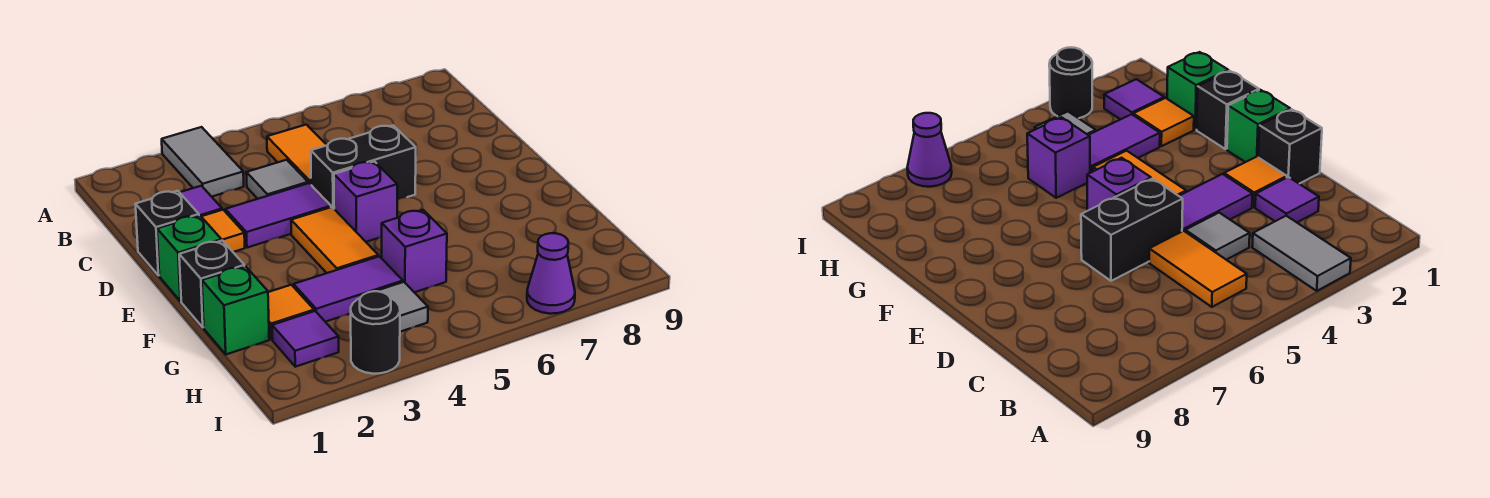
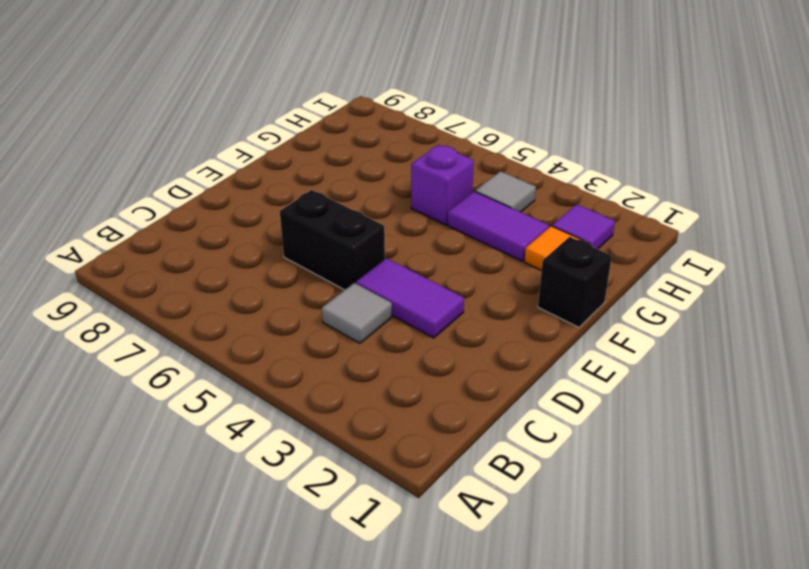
none -> grey 1x2 tile [162,127,244,197]
none -> orange 1x2 tile [267,125,327,184]
none -> purple 1x1 tile [180,186,222,216]

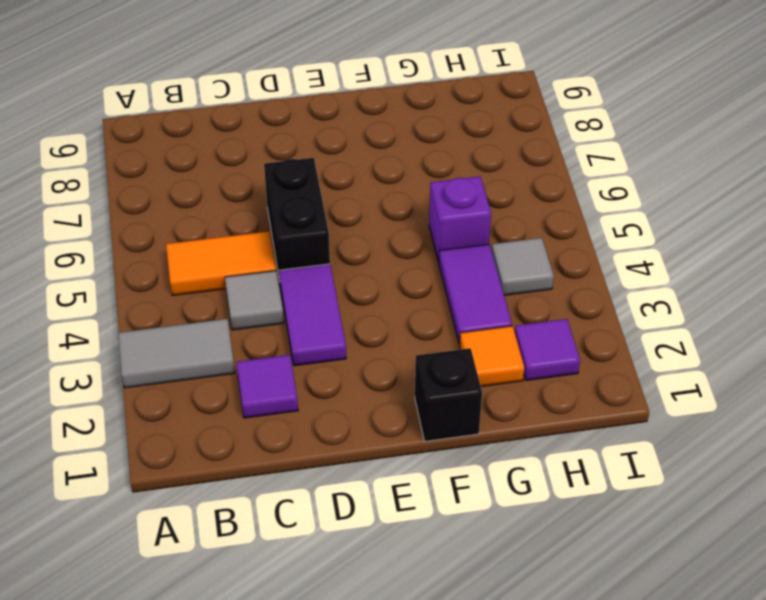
none -> black 1x1 brick [135,191,199,276]
none -> orange 1x1 tile [201,210,245,252]
none -> green 1x1 brick [157,215,221,301]

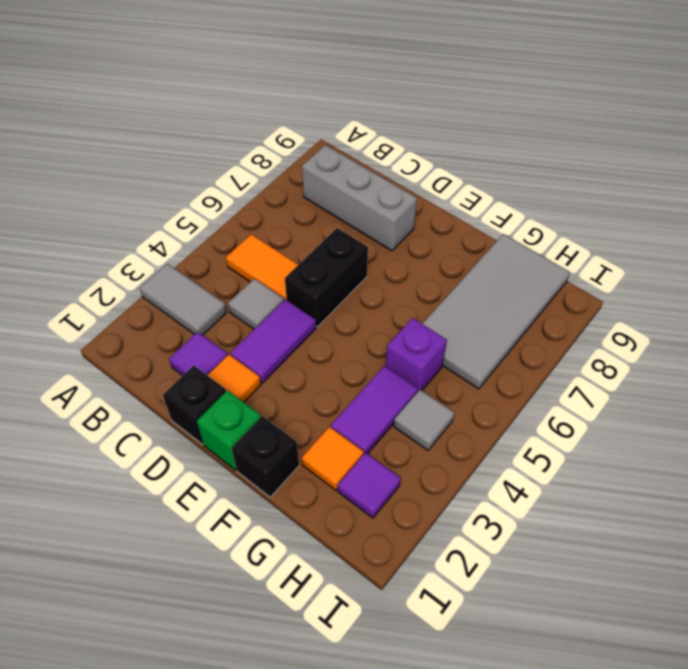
grey 1x3 brick [302,145,417,251] -> none
grey 2x4 tile [423,234,570,389] -> none
none -> orange 1x2 tile [291,207,378,273]
none -> purple 1x1 brick [334,162,397,242]
none -> green 1x1 brick [202,266,269,354]

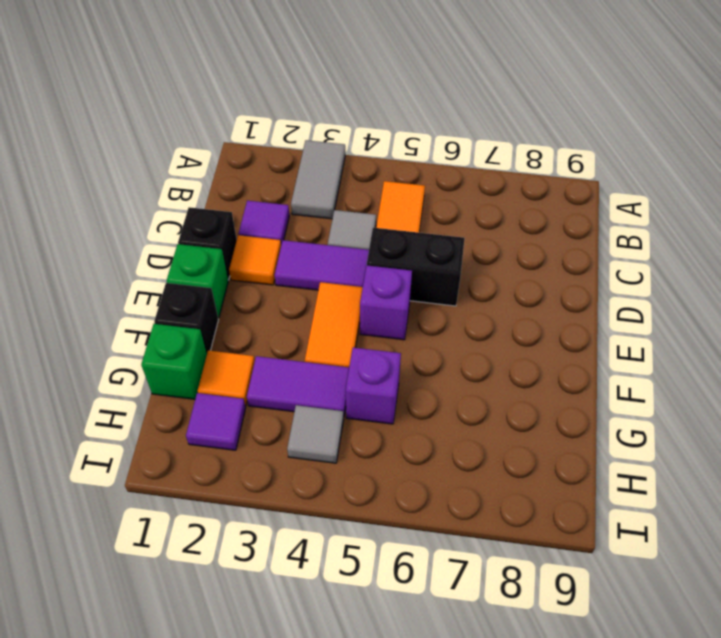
none -> black 1x1 round brick [351,291,400,374]
none -> purple 1x1 cone [527,233,575,314]

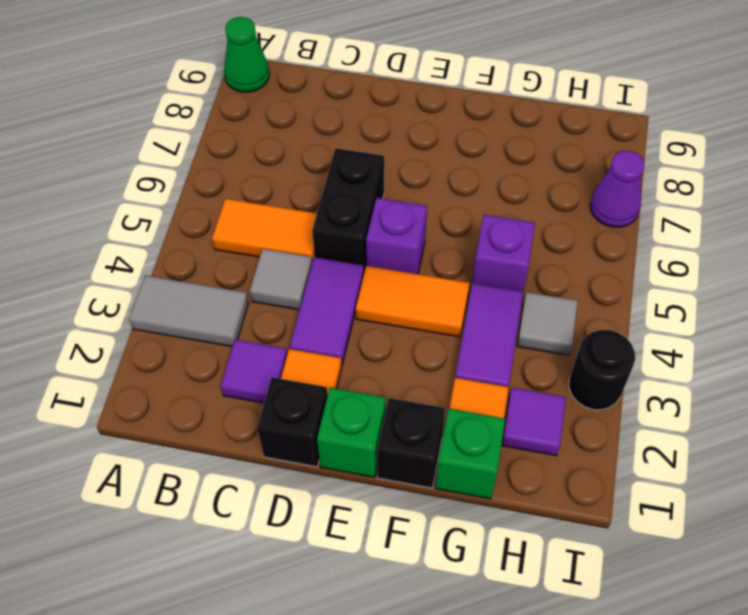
green 1x1 cone [224,17,270,92] -> none

